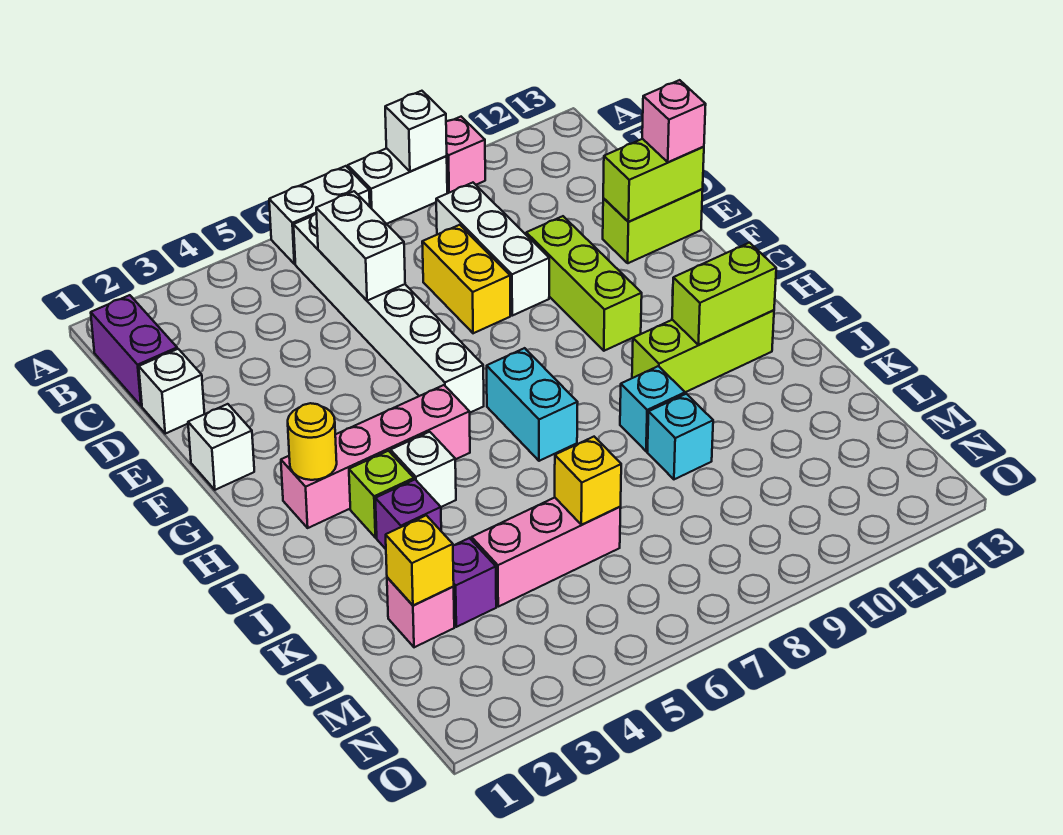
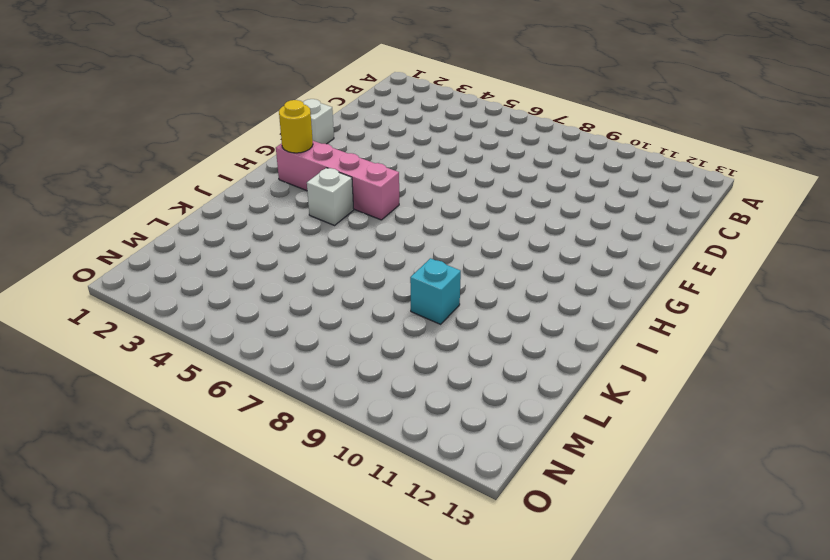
none -> white 1x2 brick [269,166,370,264]
none -> white 1x2 brick [348,148,447,224]
none -> pink 1x1 brick [446,117,485,193]
none -> purple 1x2 brick [91,295,177,406]

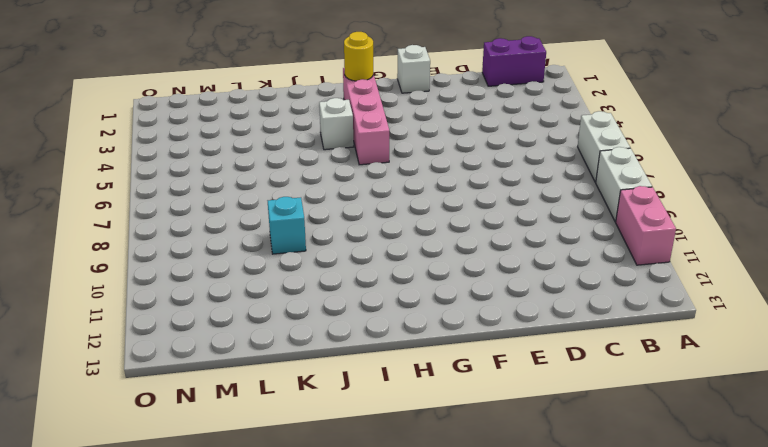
pink 1x2 brick [616,186,676,265] -> pink 1x1 brick [446,117,485,193]
none -> white 1x6 brick [294,213,484,413]
none -> white 1x3 brick [436,183,549,316]
none -> white 1x1 brick [139,349,204,434]
none -> yellow 1x2 brick [422,225,510,333]

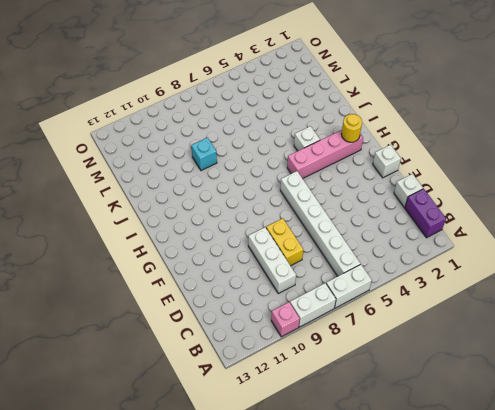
none -> lime 1x3 brick [526,216,642,351]
none -> lime 1x2 brick [603,189,703,263]
none -> cyan 1x2 brick [487,348,578,461]
none -> lime 1x1 brick [349,451,414,538]

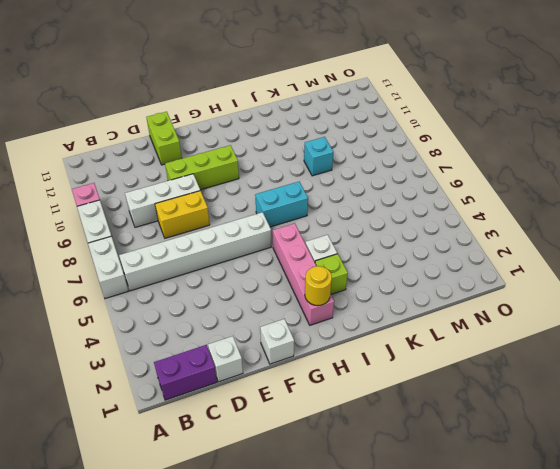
none -> lime 1x3 brick [632,310,774,392]
none -> purple 1x1 brick [375,480,441,549]
none -> cyan 1x1 brick [620,366,685,451]
none -> pink 1x1 brick [387,577,454,647]

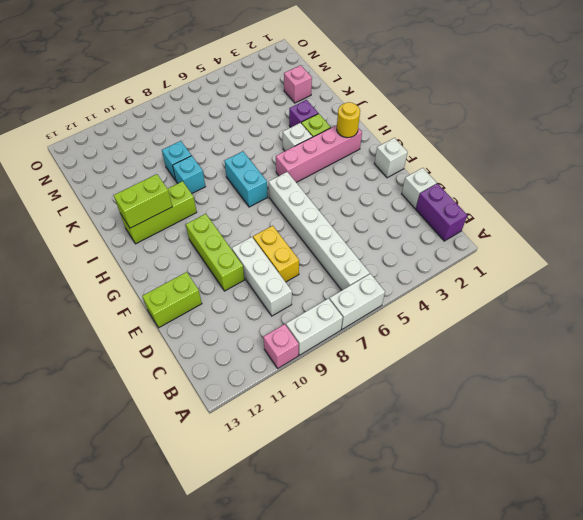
none -> purple 1x1 brick [453,538,496,627]
none -> pink 1x3 brick [472,498,621,607]
none -> white 1x1 brick [385,91,447,171]
none -> white 1x2 brick [316,191,405,301]

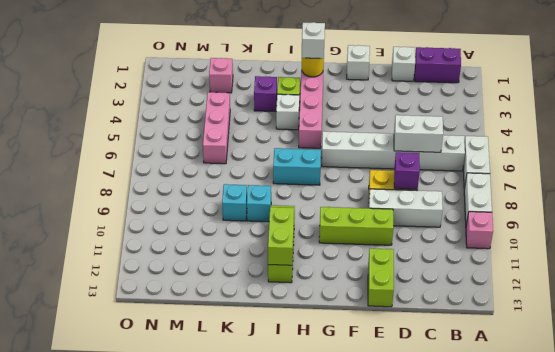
purple 1x1 brick [394,152,420,189] -> purple 1x1 brick moved to [453,538,496,627]
white 1x1 brick [302,22,325,59] -> white 1x1 brick moved to [385,91,447,171]
none -> lime 1x2 brick [603,139,704,222]
none -> yellow 1x1 brick [386,515,454,605]
none -> yellow 1x1 brick [555,437,621,525]
none -> pink 1x1 brick [642,80,706,162]

